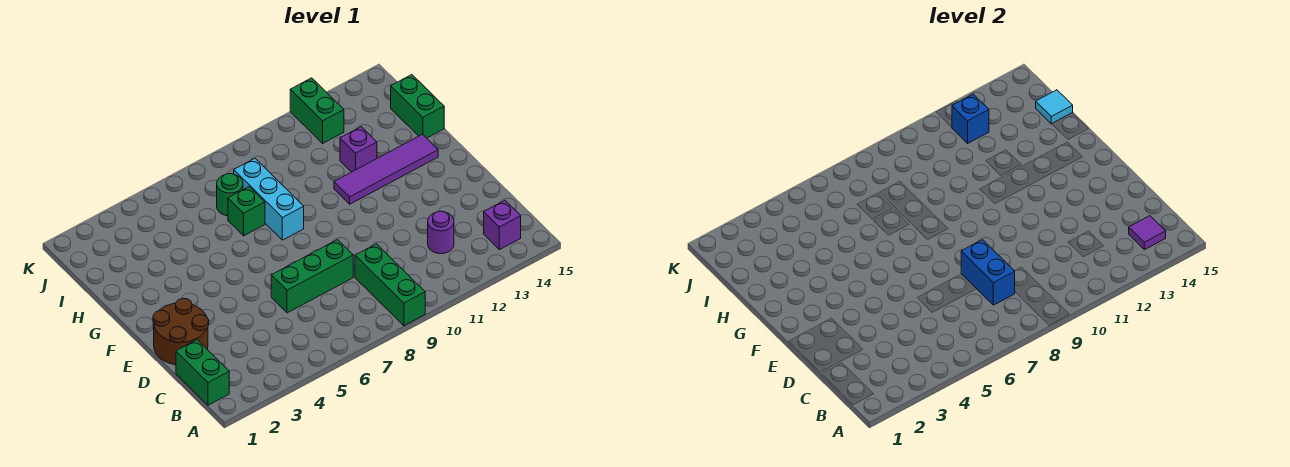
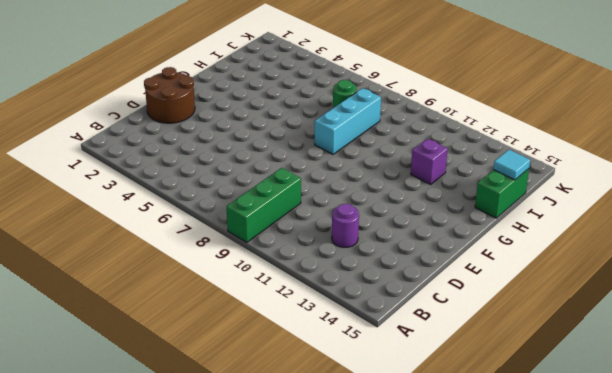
none -> green 1x2 brick [176,340,229,405]
none -> purple 1x1 brick [484,200,521,250]
none -> green 1x3 brick [271,240,353,313]

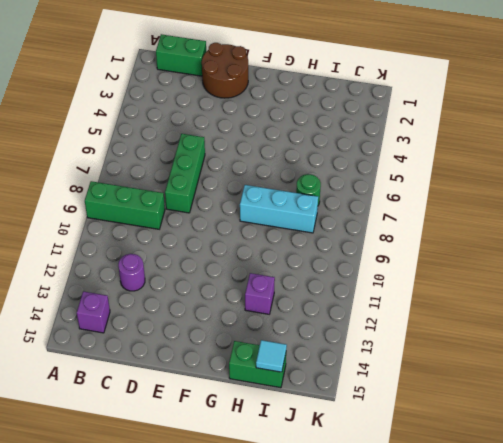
none -> purple 1x4 tile [334,134,438,204]
none -> green 1x1 brick [228,187,265,236]
none -> green 1x2 brick [290,78,344,143]

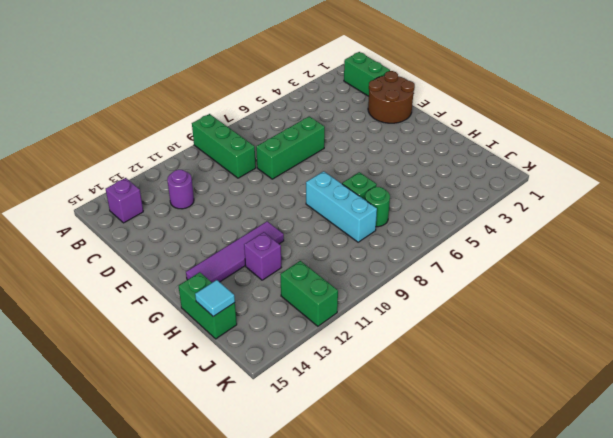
none -> purple 1x1 tile [1129,216,1166,250]
none -> blue 1x2 brick [961,240,1015,305]
none -> blue 1x1 brick [952,94,989,143]

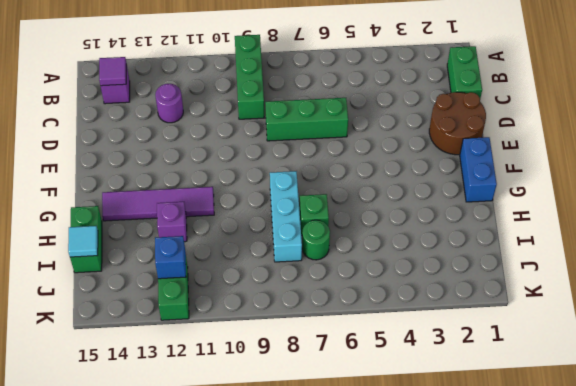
blue 1x2 brick [460,137,497,202] -> blue 1x2 brick moved to [961,240,1015,305]

